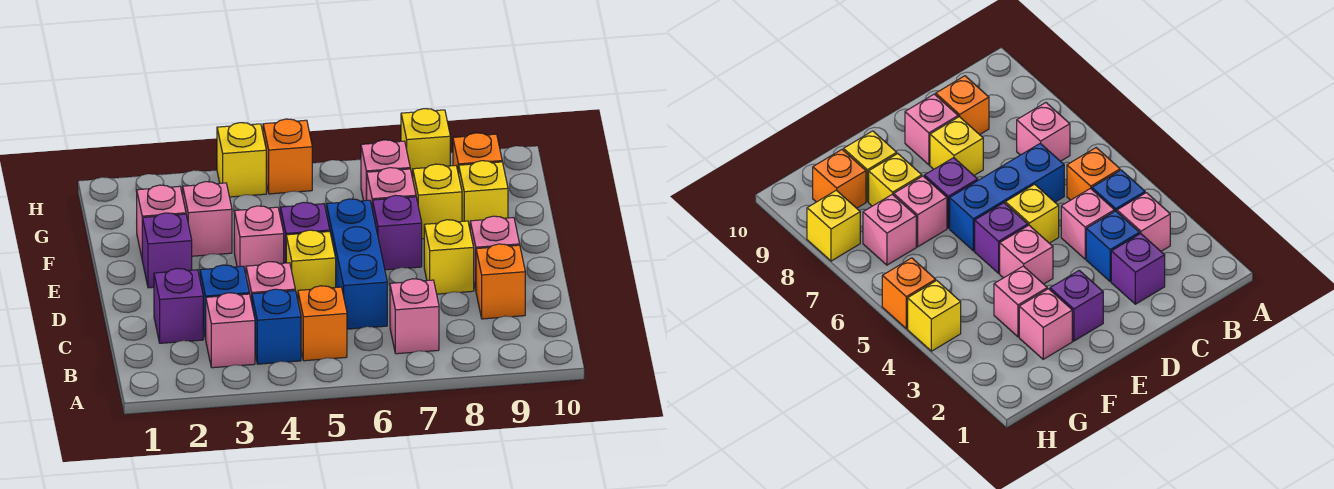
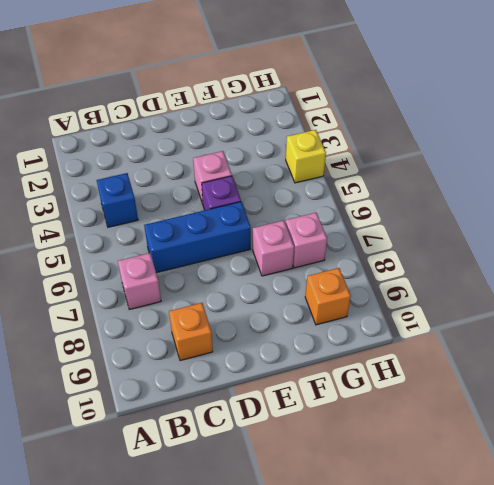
none -> pink 1x1 brick [206,293,255,368]
none -> orange 1x1 brick [298,286,347,361]
none -> purple 1x1 brick [154,269,203,343]

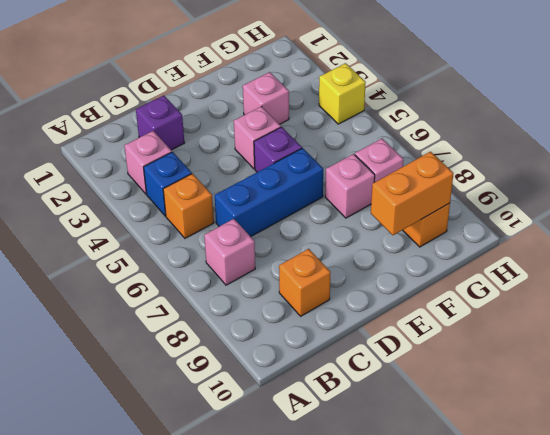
orange 1x2 brick [371,152,454,235] -> none
none -> blue 1x1 brick [200,265,249,339]
none -> pink 1x1 brick [246,262,295,303]
none -> yellow 1x1 brick [286,230,336,300]

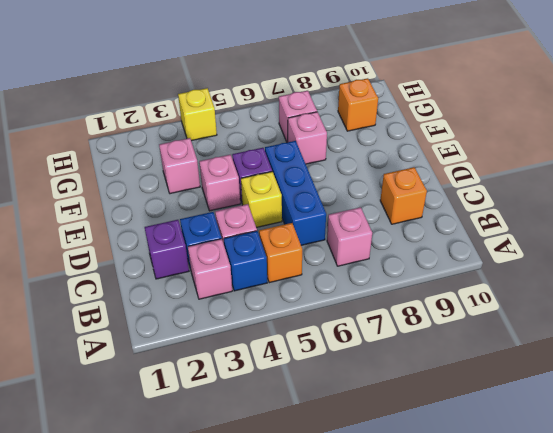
none -> yellow 1x1 brick [424,220,474,294]
none -> pink 1x1 brick [470,216,520,289]
none -> purple 1x1 brick [142,213,192,288]

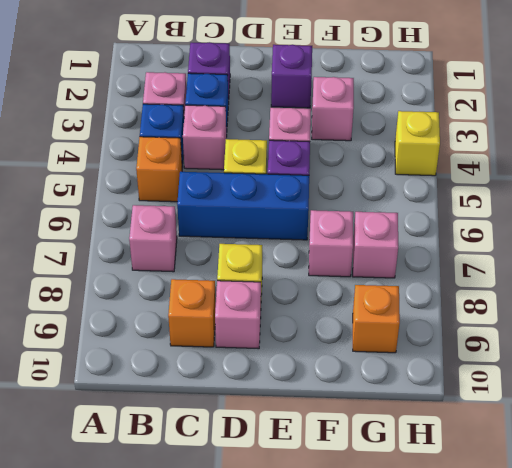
none -> purple 1x1 brick [372,195,422,270]
none -> pink 1x1 brick [137,185,186,257]
none -> yellow 1x1 brick [413,164,462,239]

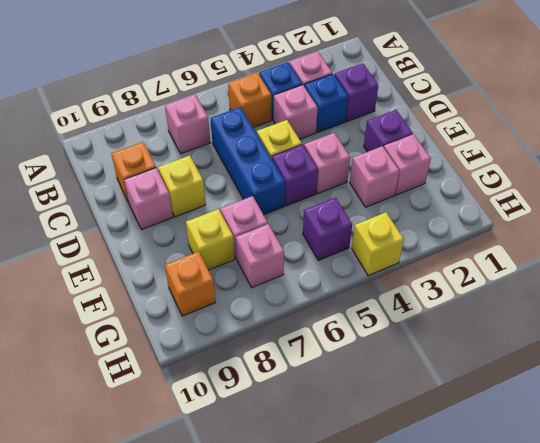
purple 1x1 brick [303,198,352,260] -> purple 1x1 brick moved to [372,195,422,270]
none -> yellow 1x1 brick [459,161,508,228]
none -> orange 1x1 brick [263,119,312,194]
none -> yellow 1x1 brick [401,109,450,178]

